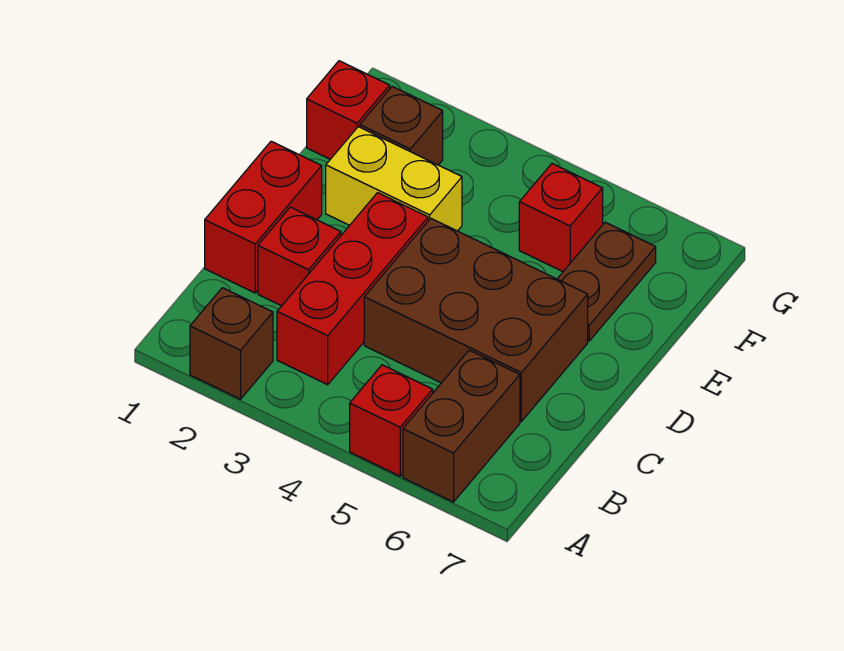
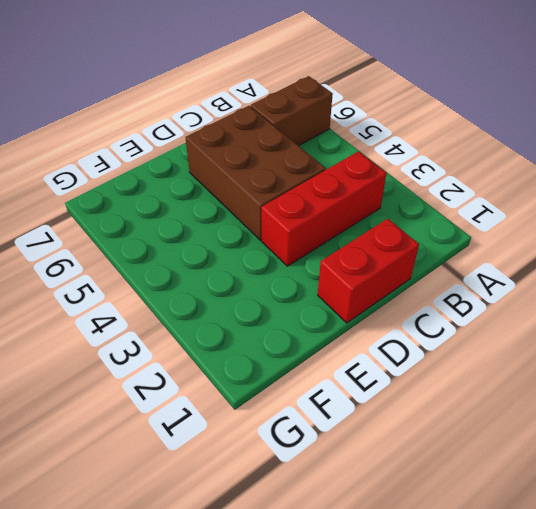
none -> brown 1x1 brick [190,288,273,399]
none -> red 1x1 brick [350,365,433,476]
none -> red 1x1 brick [258,207,341,306]

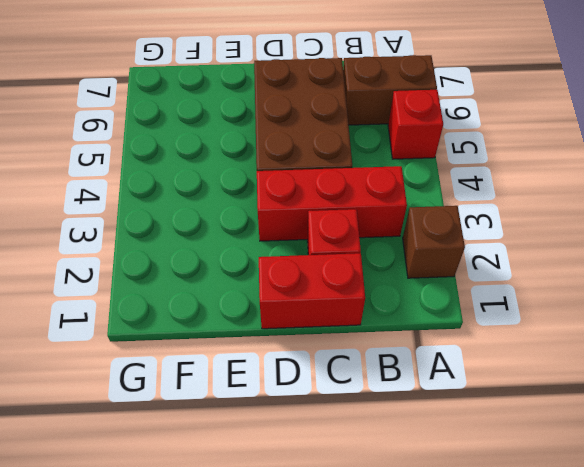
none -> yellow 1x2 brick [326,127,462,231]
none -> brown 1x2 plate [557,222,656,341]
none -> red 1x1 brick [307,61,390,159]

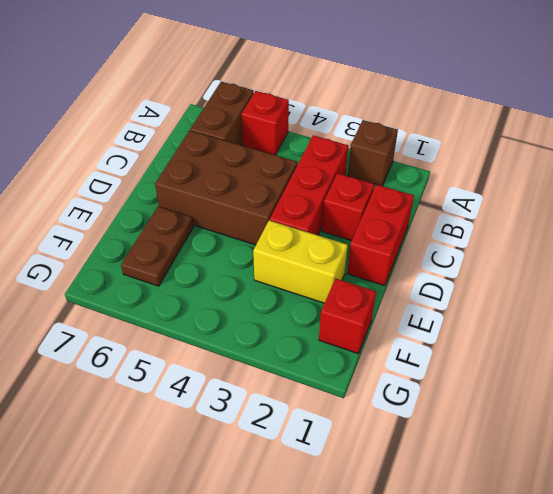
none -> brown 1x1 brick [360,86,443,165]
none -> red 1x1 brick [519,164,603,272]

